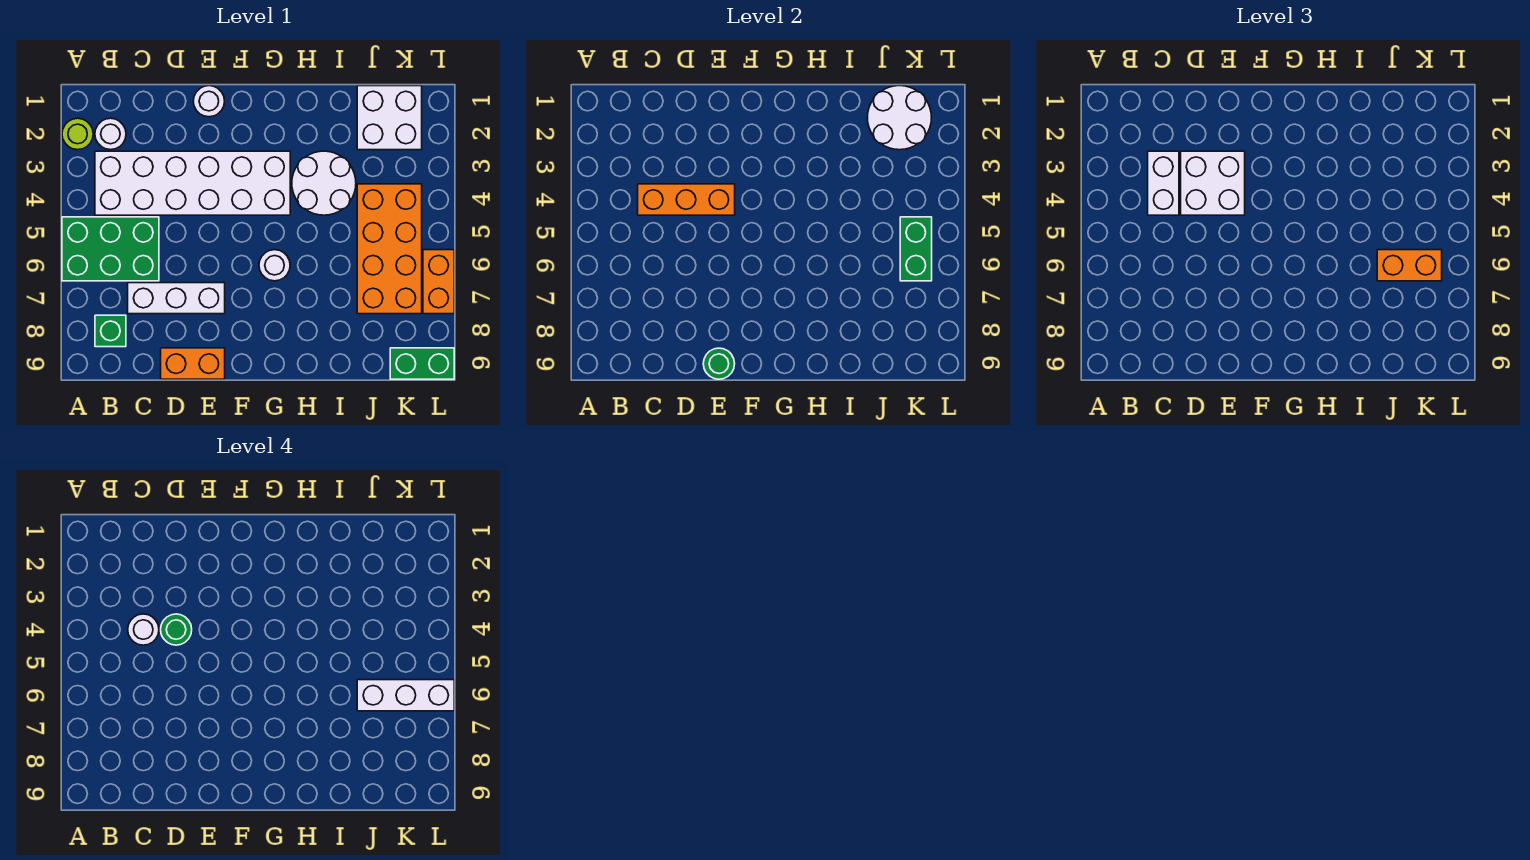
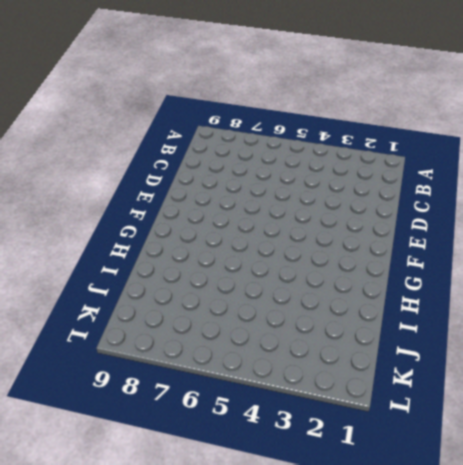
none -> lime 1x1 round brick [62,118,93,150]
none -> green 2x3 brick [62,217,159,281]
none -> white 1x1 round brick [95,118,126,150]

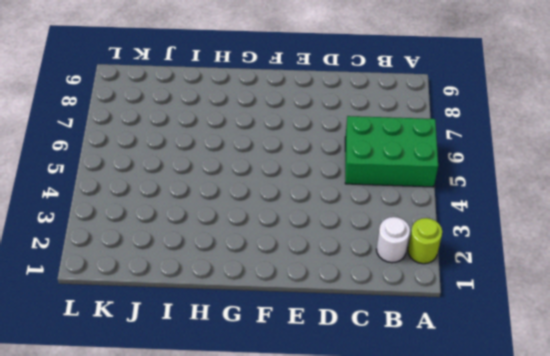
none -> white 2x6 brick [95,151,290,215]
none -> green 1x1 brick [95,315,126,347]
none -> white 1x3 brick [128,283,225,314]

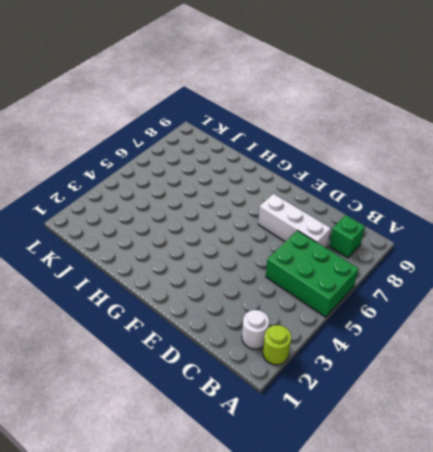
none -> white 2x6 brick [95,151,290,215]
none -> orange 1x2 brick [161,348,225,379]
none -> white 1x1 round brick [193,86,225,117]

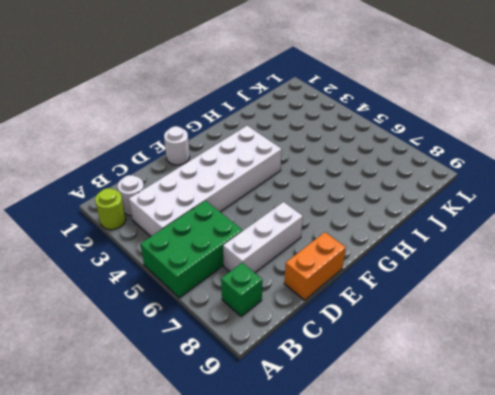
none -> white 1x1 round brick [259,250,290,281]
none -> white 2x2 round brick [292,151,356,215]
none -> white 2x2 brick [357,86,422,150]

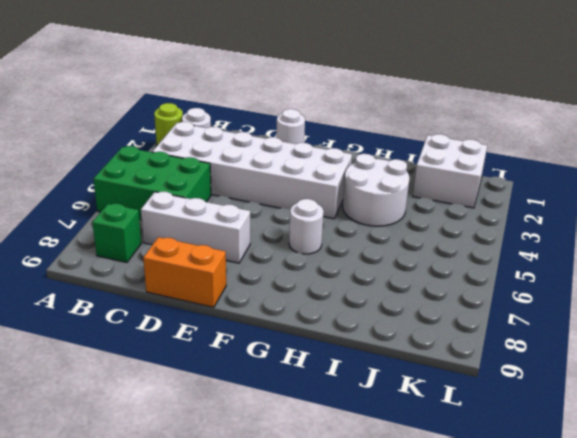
none -> orange 2x4 brick [357,184,422,314]
none -> green 1x2 brick [390,348,454,379]
none -> orange 1x2 brick [423,250,454,314]

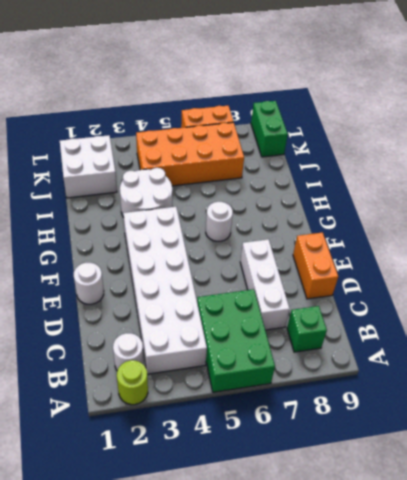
none -> orange 1x3 brick [638,184,735,215]
none -> green 1x1 round brick [703,348,735,379]
none -> white 2x2 round brick [867,86,932,150]

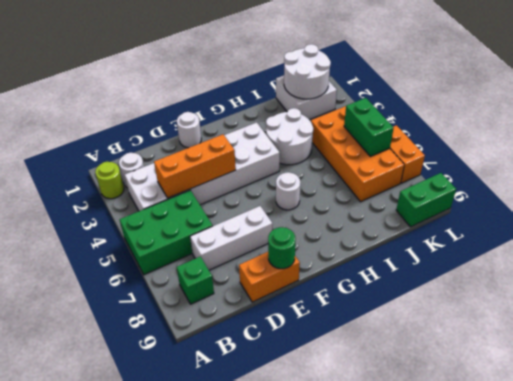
none -> white 1x2 brick [1148,151,1179,215]
none -> white 2x2 brick [1181,151,1245,215]
none -> orange 1x2 brick [1377,250,1442,281]

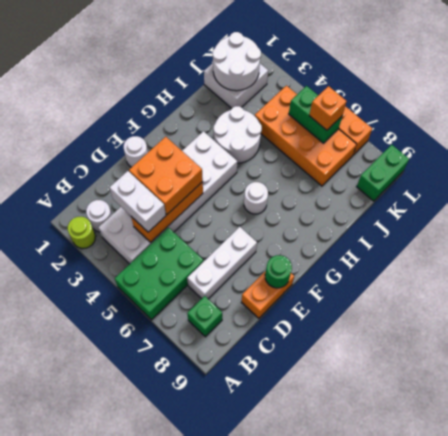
orange 2x2 brick [129,137,203,214] -> white 2x2 brick [1181,151,1245,215]
orange 1x1 brick [309,86,347,130] -> orange 1x2 brick [1377,250,1442,281]
none -> white 1x1 round brick [128,614,159,645]
none -> green 1x1 round brick [161,614,192,645]
none -> white 1x3 brick [357,680,454,711]

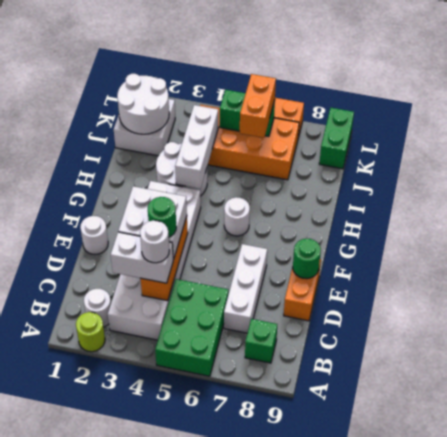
white 1x3 brick [175,105,218,189] -> white 1x3 brick moved to [357,680,454,711]

